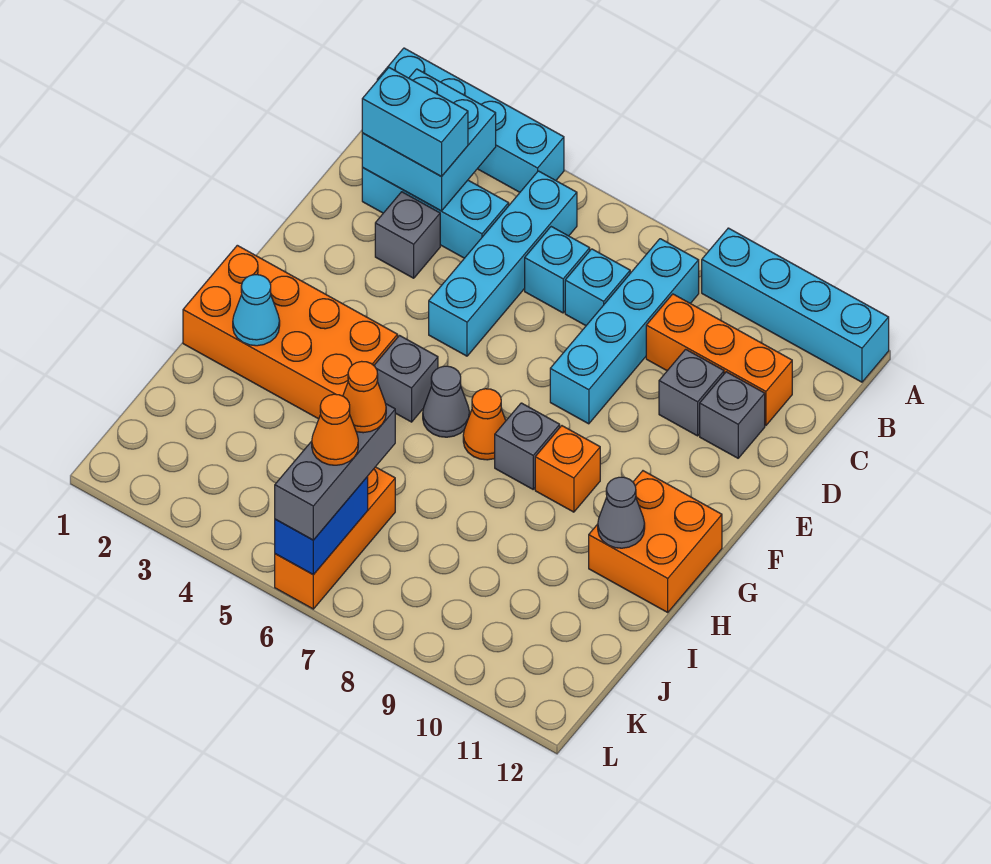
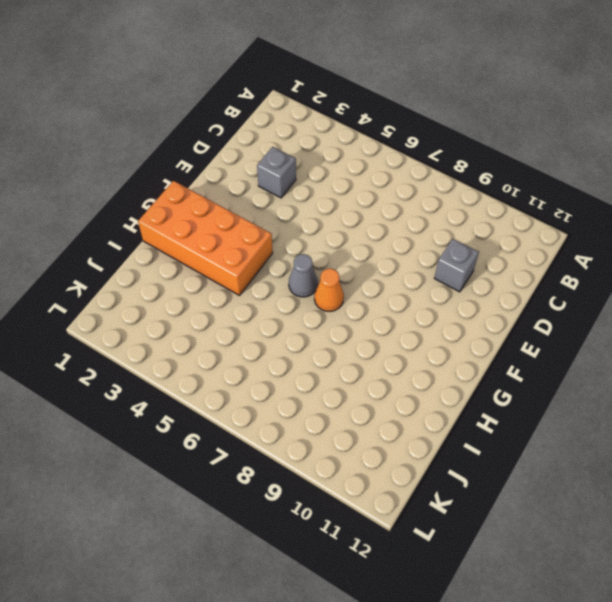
none -> cyan 1x4 brick [377,48,564,192]
none -> cyan 1x4 brick [702,228,889,382]
none -> cyan 1x4 brick [429,171,577,356]

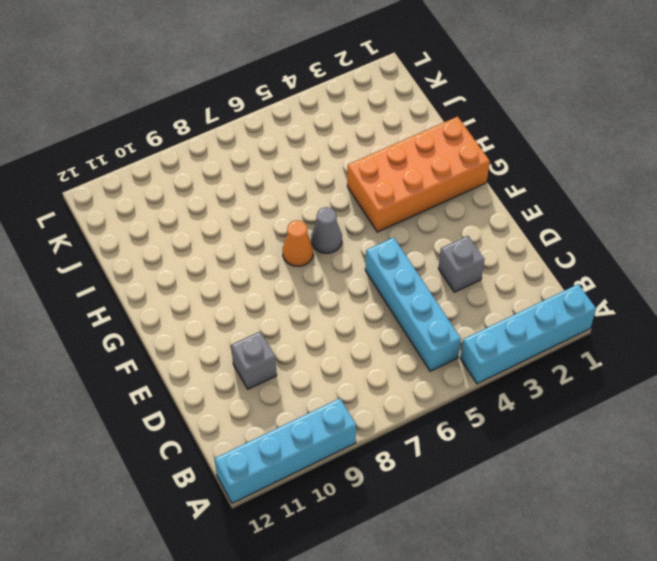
none -> cyan 1x4 brick [550,239,699,424]
none -> cyan 1x3 brick [362,168,509,258]
none -> cyan 1x1 brick [525,227,590,313]

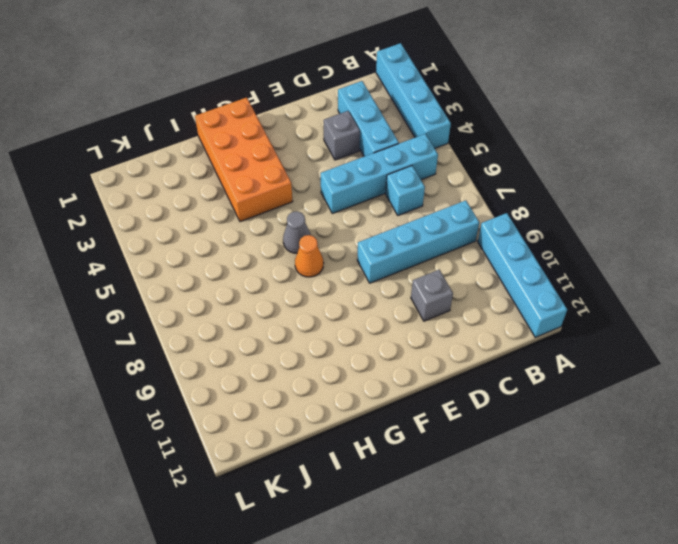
none -> cyan 1x1 brick [565,249,630,326]
none -> orange 1x3 brick [646,294,792,425]
none -> grey 1x1 brick [700,372,765,458]

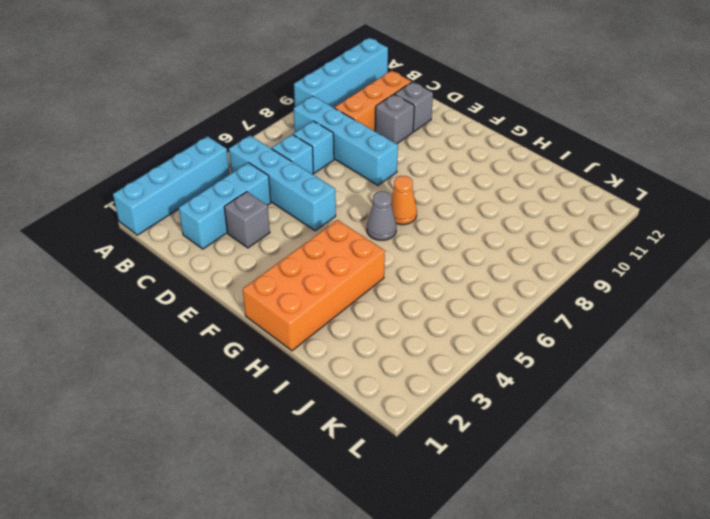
none -> grey 1x1 brick [374,336,438,422]
none -> grey 1x1 brick [495,403,560,489]
none -> orange 1x1 brick [535,426,600,512]

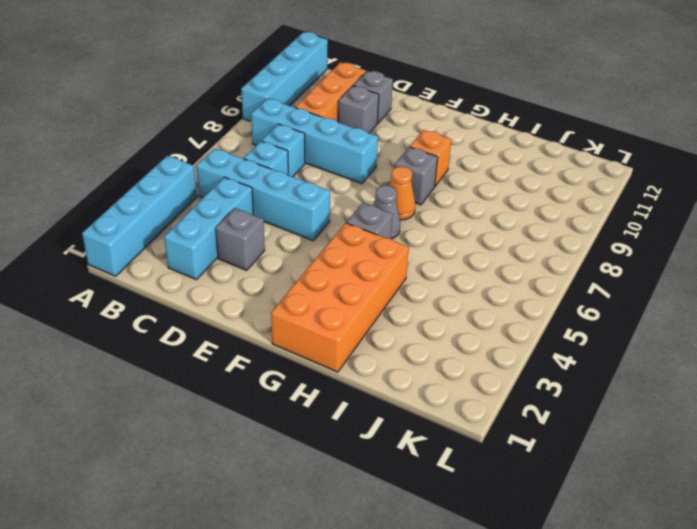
none -> orange 2x2 brick [589,471,722,612]
none -> orange 1x3 brick [275,467,395,609]
none -> cyan 2x2 brick [362,69,496,211]

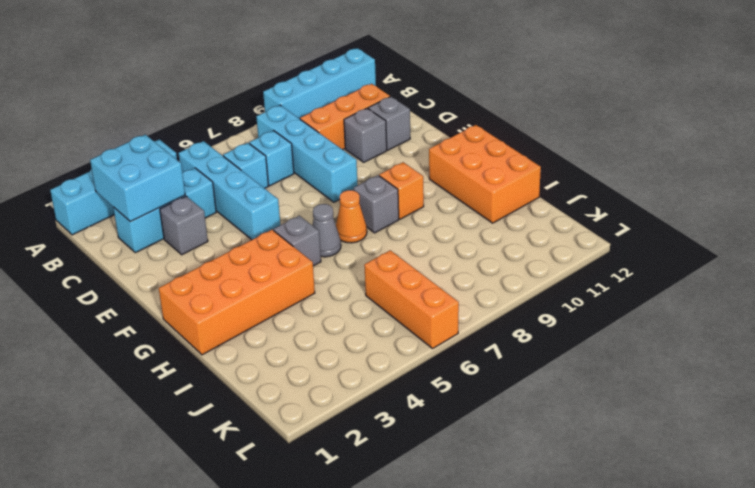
orange 2x3 brick [429,125,541,223] -> orange 2x2 brick [589,471,722,612]
none -> cyan 1x1 cone [233,275,280,346]
none -> grey 1x1 cone [598,477,645,548]
none -> blue 1x2 brick [275,477,368,575]

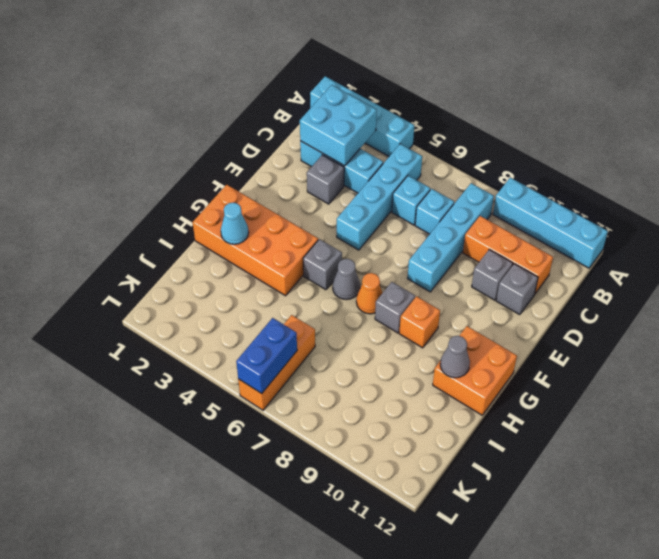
none -> cyan 1x2 brick [362,68,468,177]
none -> grey 1x3 brick [275,404,395,540]
none -> orange 1x1 cone [343,361,386,433]

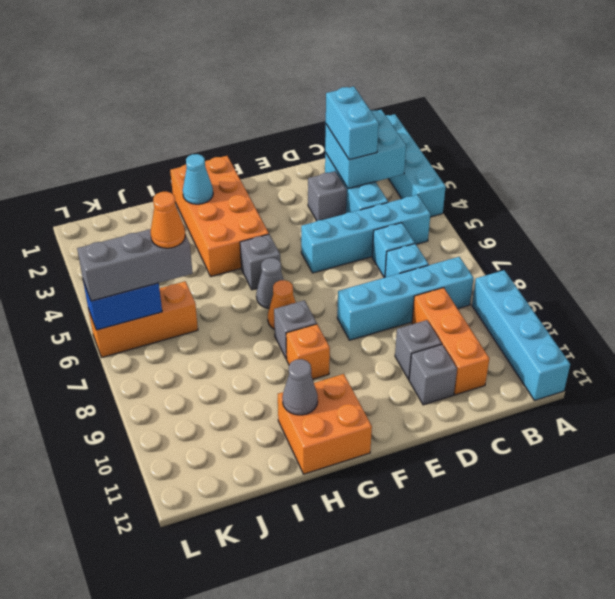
none -> orange 1x1 cone [312,394,358,465]

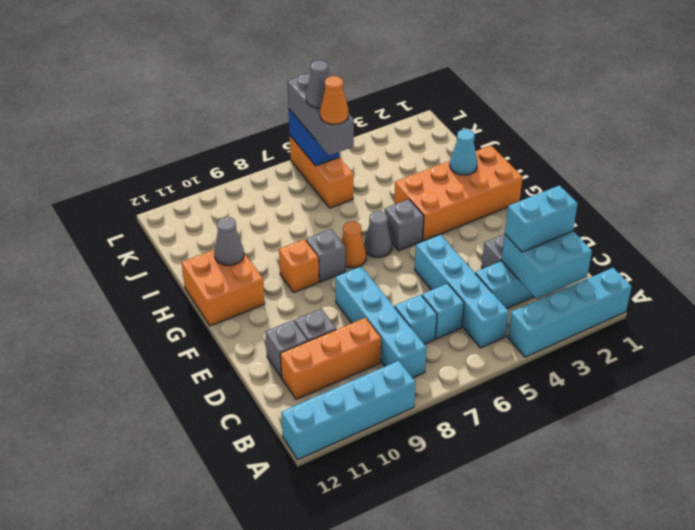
grey 1x1 cone [306,60,329,108] -> orange 1x1 cone [312,394,358,465]

